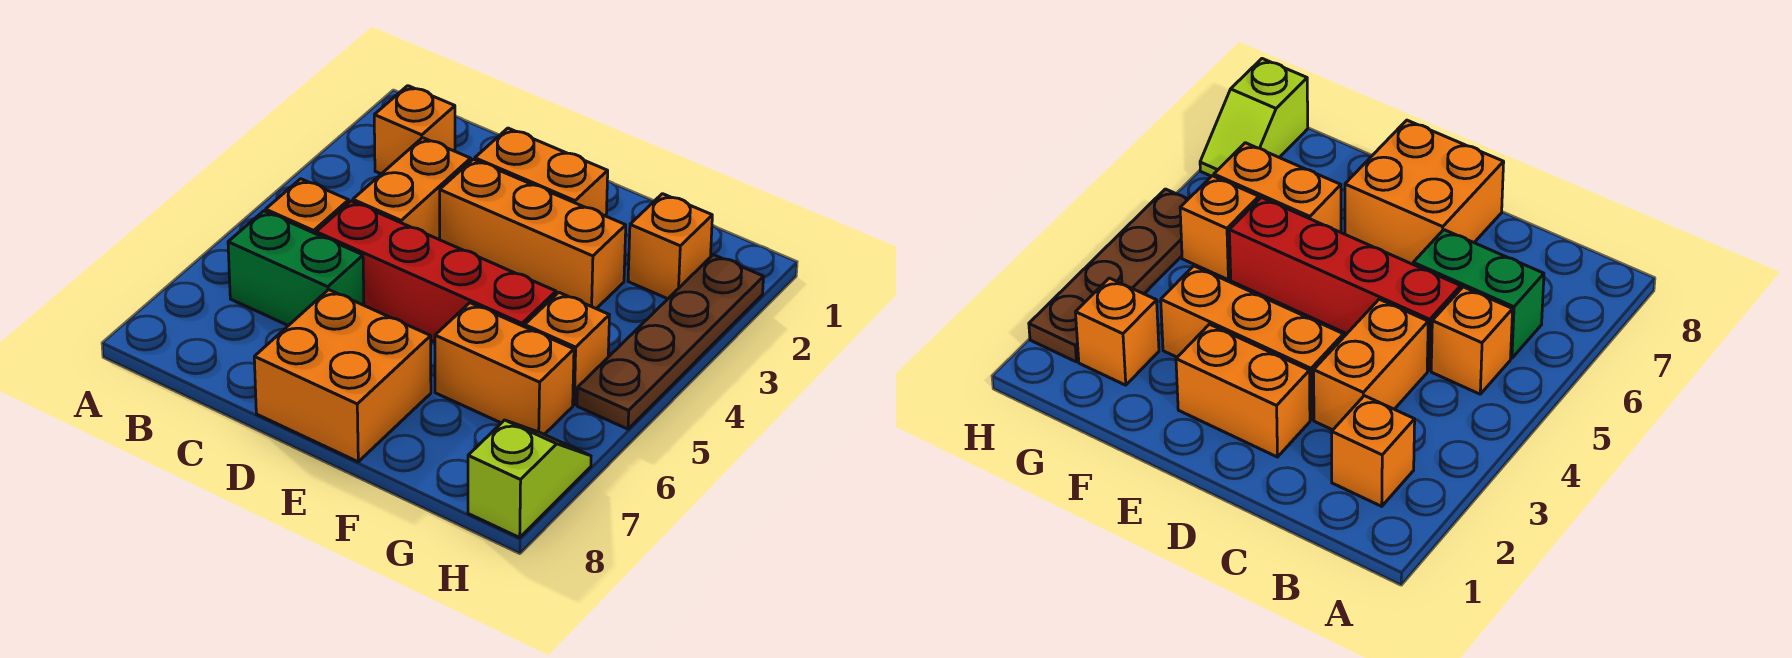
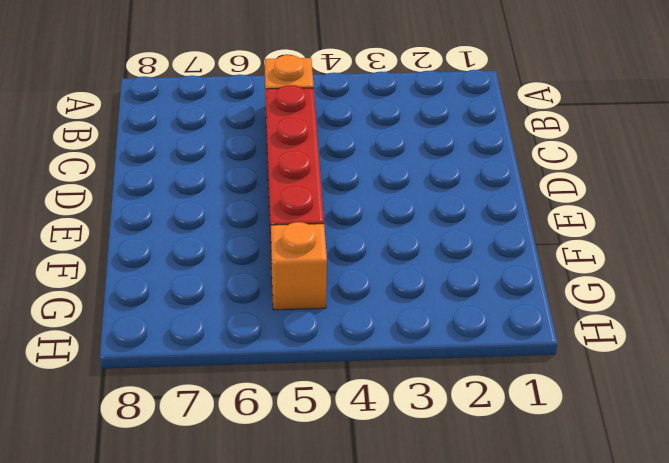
none -> orange 1x1 brick [374,86,455,174]
none -> green 1x2 brick [228,211,364,326]
none -> orange 1x2 brick [353,138,471,240]

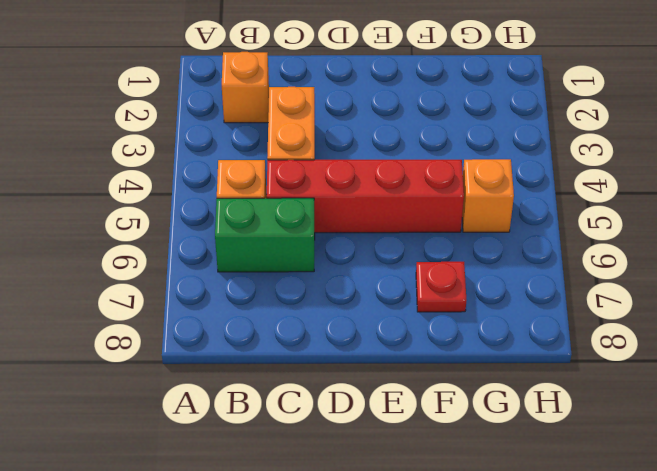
red 1x1 plate [416,262,466,312] -> none
none -> orange 1x2 brick [475,128,608,216]
none -> orange 1x3 brick [440,159,626,309]
none -> orange 2x2 brick [254,290,431,462]

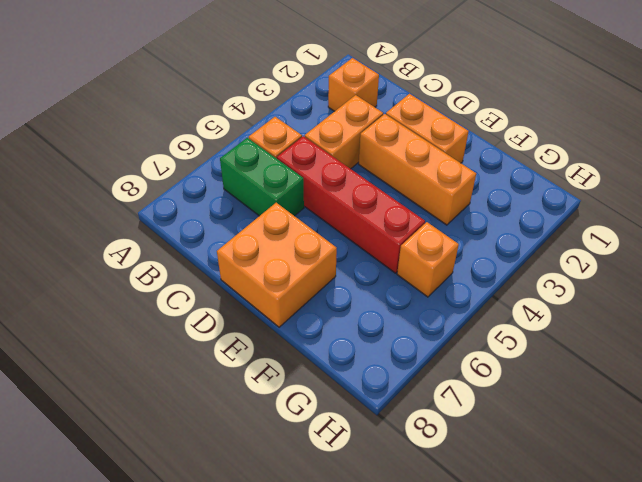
none -> orange 1x2 brick [435,303,574,434]
none -> orange 1x1 brick [628,194,712,299]
none -> brown 1x4 plate [577,255,764,429]

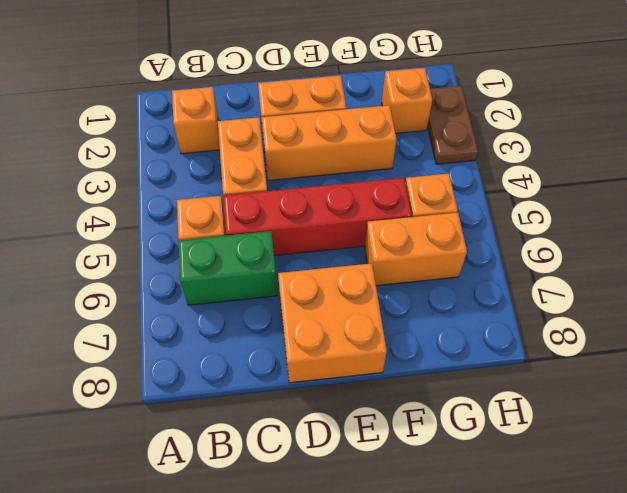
brown 1x2 plate [428,86,478,164] -> brown 1x4 plate [577,255,764,429]
none -> lime 1x2 slope [468,420,591,538]

